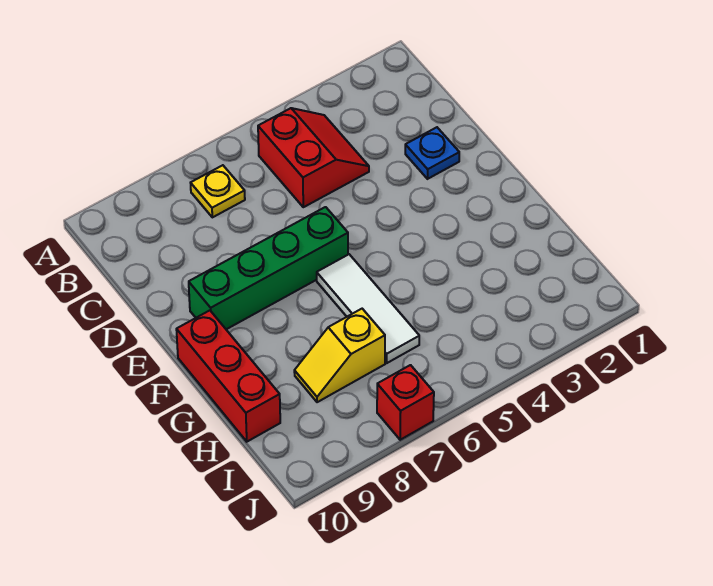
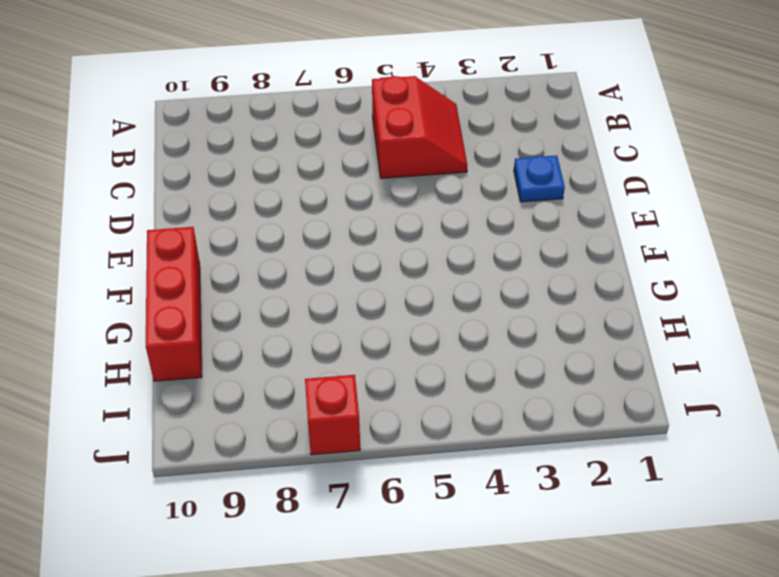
none -> yellow 1x1 plate [191,165,245,217]
none -> green 1x4 brick [189,207,348,329]

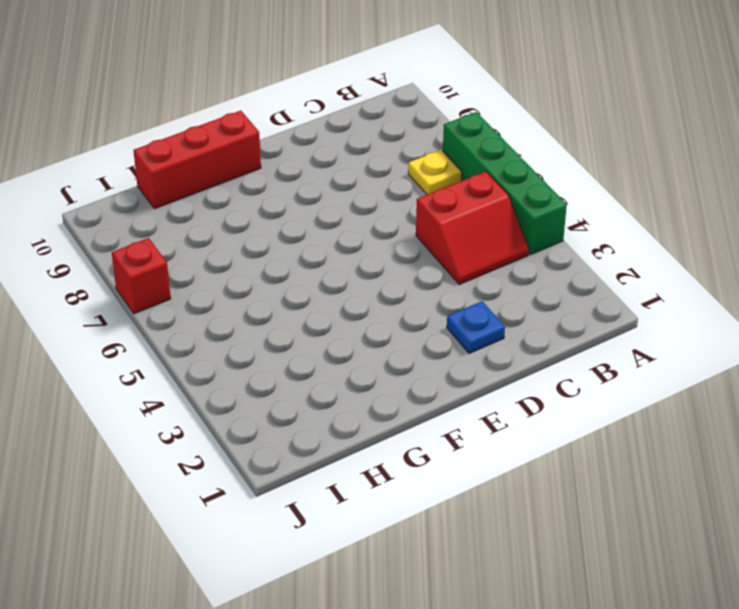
green 1x4 brick [443,112,567,255] -> green 1x4 brick moved to [189,207,348,329]
none -> white 1x3 tile [317,254,419,363]
none -> yellow 1x2 slope [294,309,385,402]

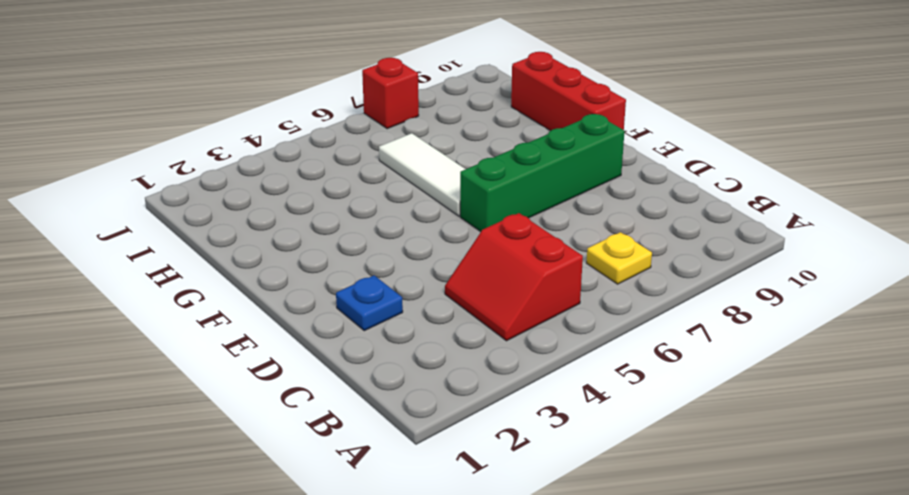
none -> yellow 1x2 slope [294,309,385,402]

